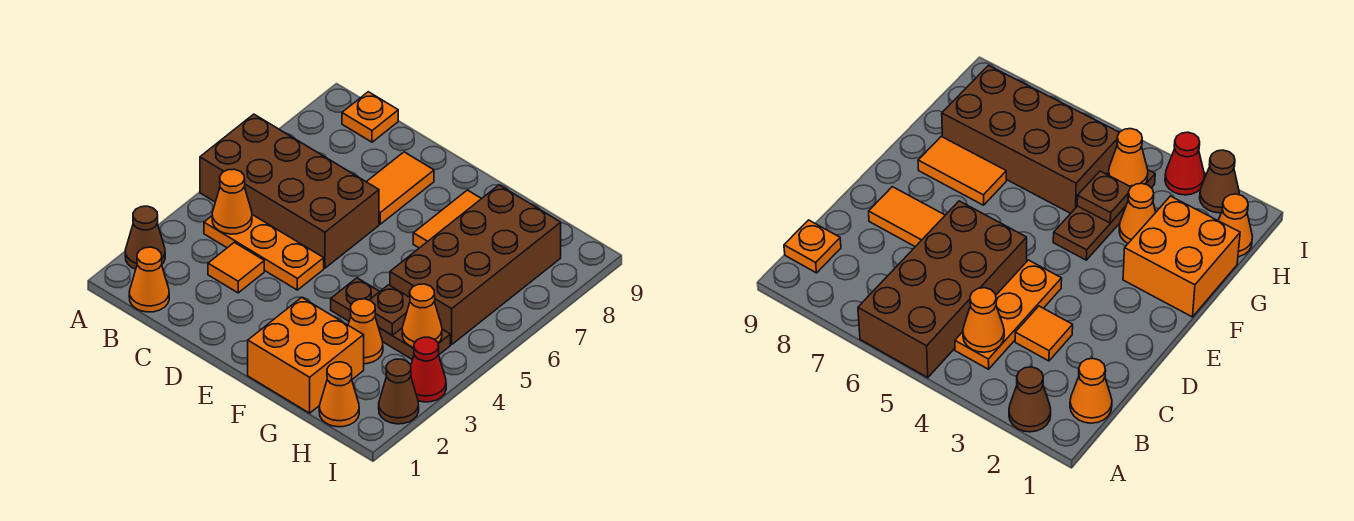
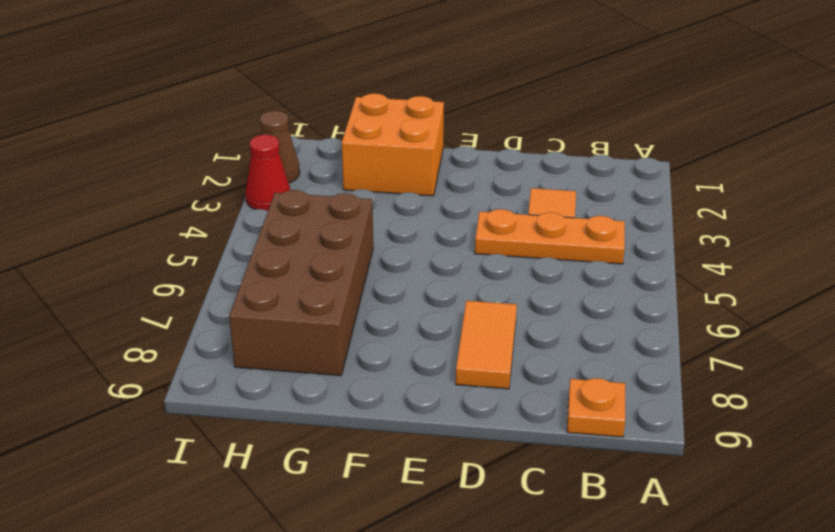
none -> brown 1x1 cone [125,206,165,269]
none -> brown 2x4 brick [200,114,379,268]
none -> orange 1x1 cone [129,247,169,312]

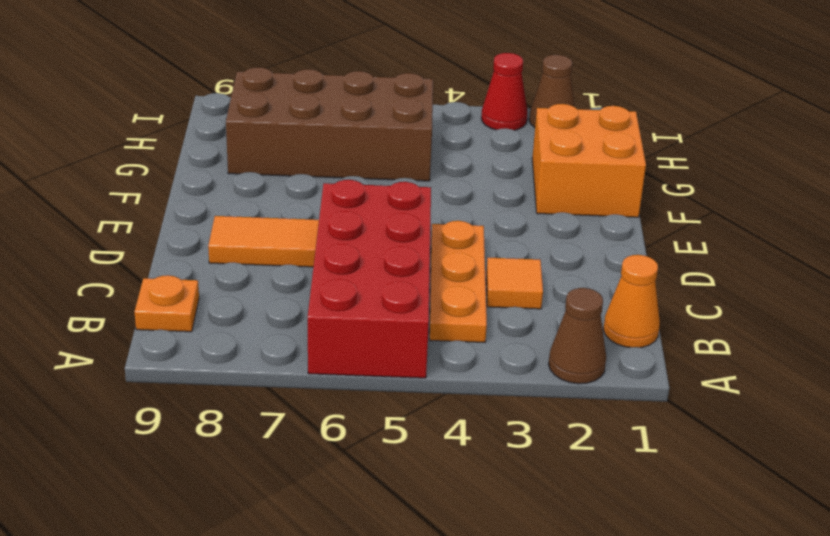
red 2x4 brick [308,180,431,378] -> brown 2x4 brick [200,114,379,268]
none -> brown 1x3 plate [331,278,450,360]
none -> orange 1x2 tile [413,190,481,248]
none -> orange 1x1 cone [348,299,383,364]

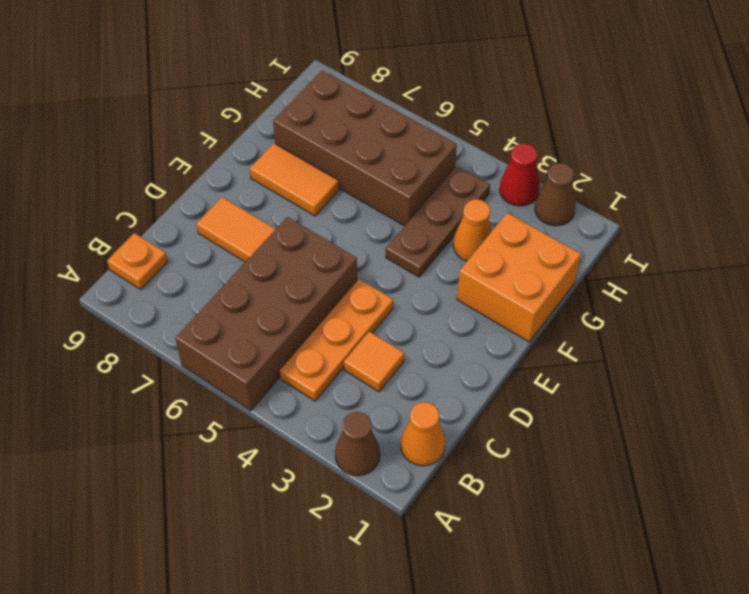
none -> orange 1x1 cone [319,362,359,427]
none -> orange 1x1 cone [212,169,252,234]
none -> brown 1x1 plate [370,285,410,335]

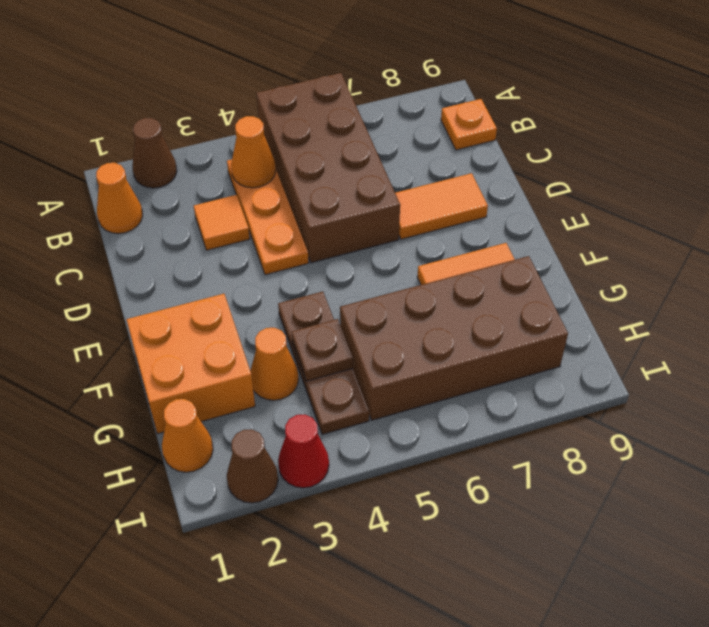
none -> orange 1x1 cone [402,284,442,347]

